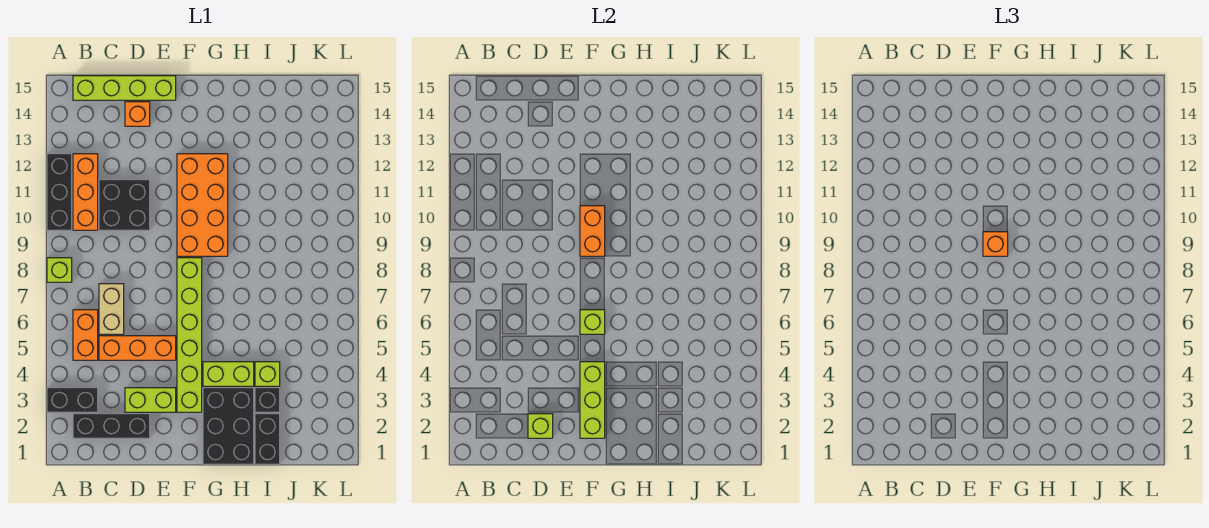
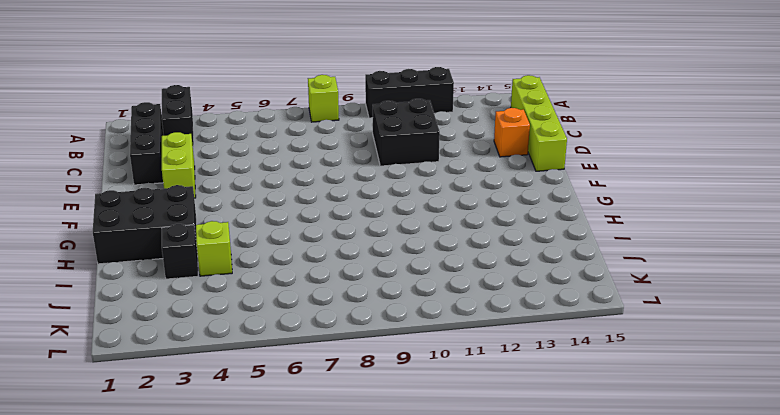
none -> orange 1x2 brick [73,310,98,360]
none -> orange 1x3 brick [73,154,98,230]
none -> orange 1x3 brick [99,336,176,360]

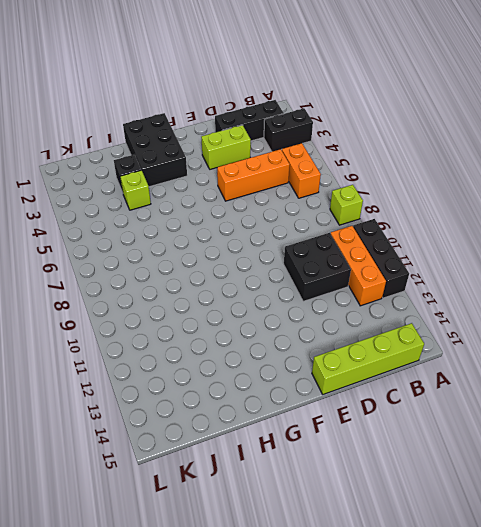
none -> tan 1x2 brick [99,284,124,334]
none -> orange 1x1 brick [125,102,150,126]
none -> lime 1x6 brick [177,258,202,412]

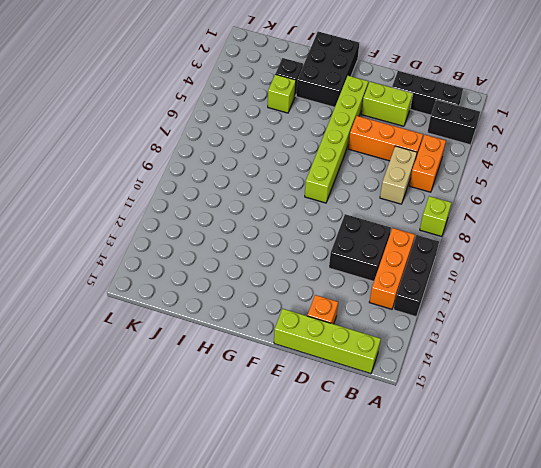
none -> orange 2x4 brick [177,154,228,256]
none -> lime 1x2 brick [203,362,254,386]
none -> black 1x2 brick [255,414,280,464]

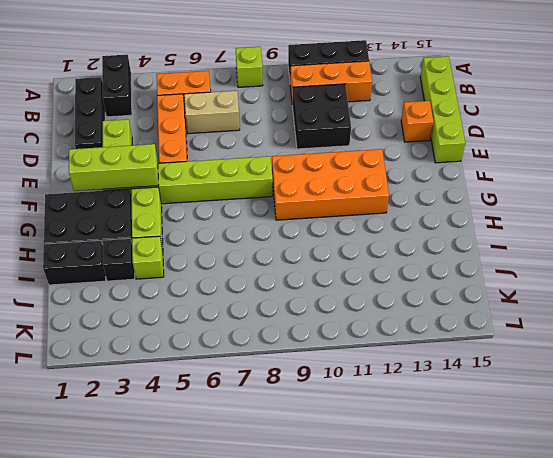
none -> lime 1x1 brick [528,414,553,438]
none -> lime 1x1 brick [580,310,605,334]
none -> orange 1x2 brick [580,206,605,256]

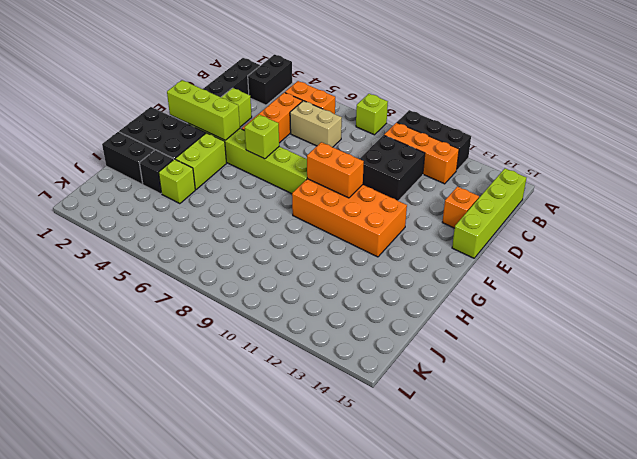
none -> lime 1x1 brick [528,414,553,438]
none -> orange 1x1 brick [983,232,1008,256]

